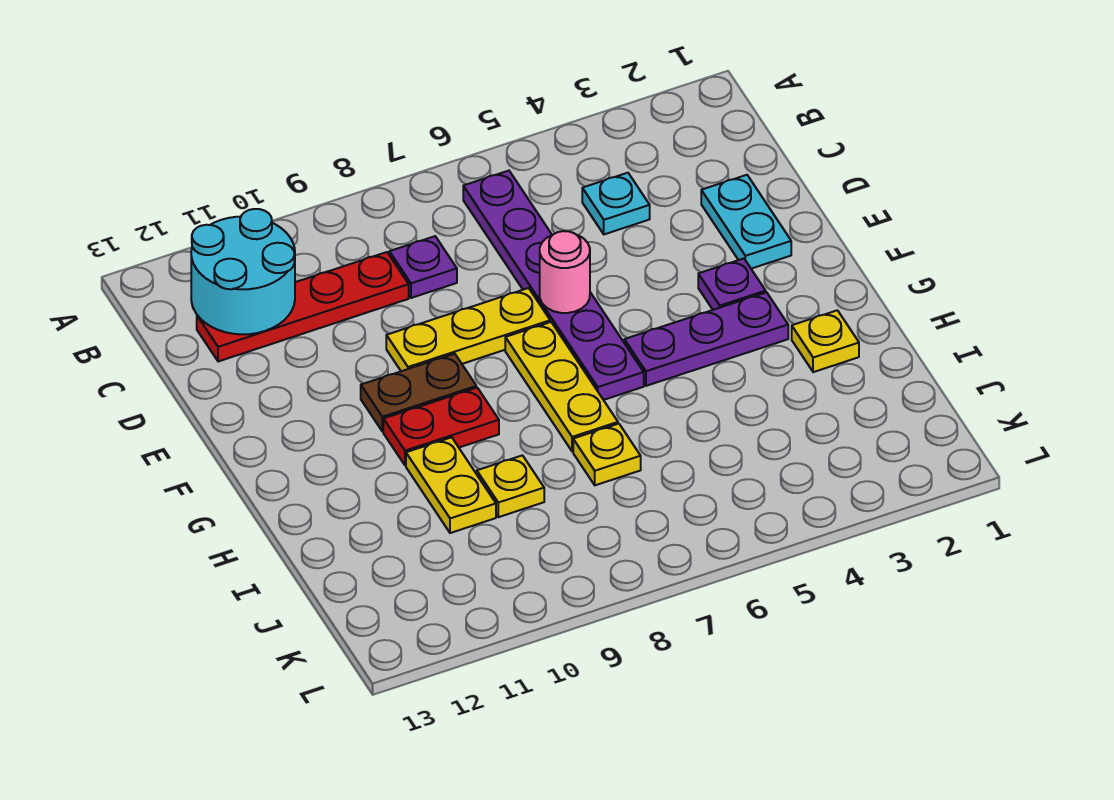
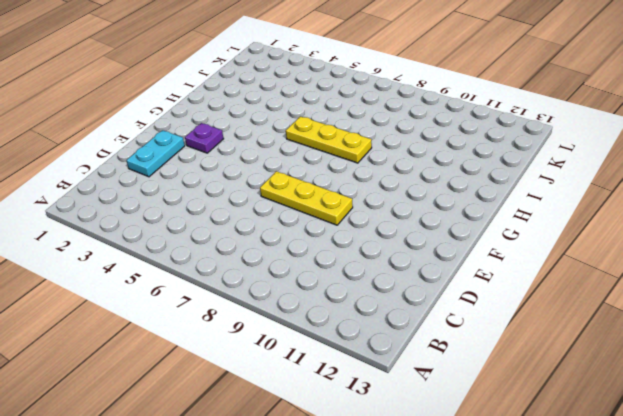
yellow 1x3 plate [286,116,372,163] -> yellow 1x3 plate turned to [505,322,618,452]
none -> purple 1x6 plate [463,171,644,400]
none -> cyan 1x1 plate [582,173,650,234]
none -> purple 1x1 plate [389,236,457,298]

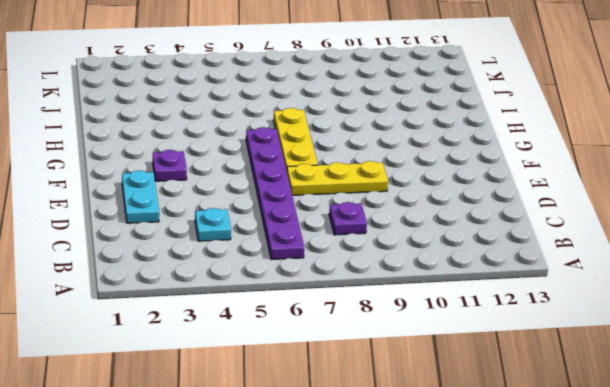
none -> red 1x4 plate [197,252,409,362]
none -> brown 1x2 plate [361,354,476,431]
none -> purple 1x3 plate [624,292,788,386]

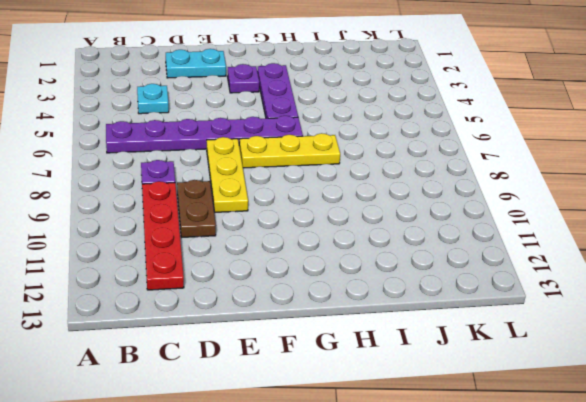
brown 1x2 plate [177,180,216,237] -> brown 1x2 plate moved to [361,354,476,431]
none -> red 1x2 plate [383,388,499,465]
none -> yellow 1x1 plate [792,310,859,372]
none -> yellow 1x2 plate [406,437,496,533]

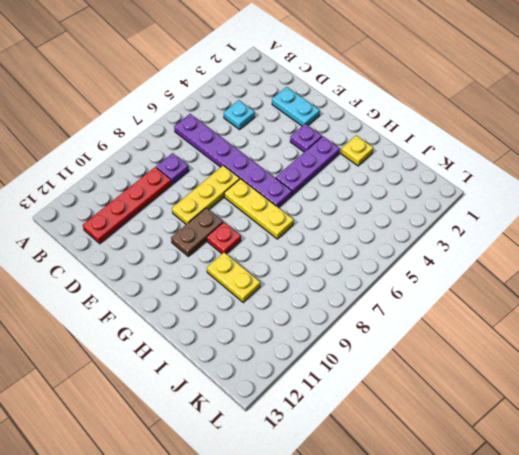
red 1x1 plate [207,222,241,254] -> red 1x2 plate [383,388,499,465]
none -> yellow 1x1 plate [573,424,641,485]
none -> yellow 1x1 plate [477,455,544,517]
none -> cyan 2x2 round brick [191,209,295,334]

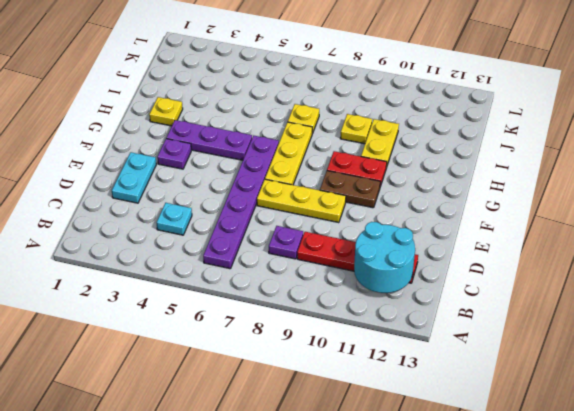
none -> pink 1x1 round brick [540,231,590,313]

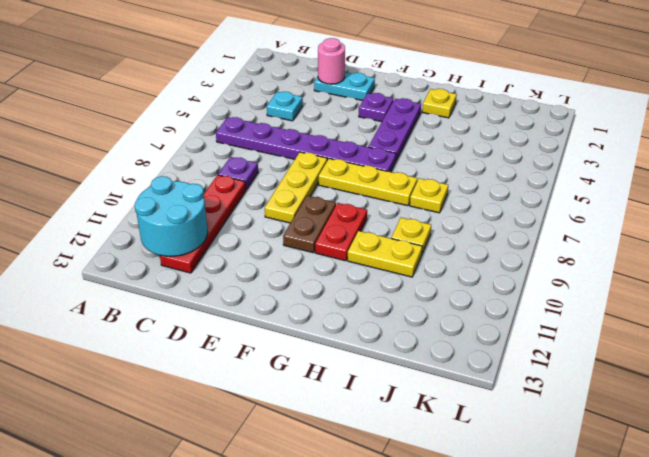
pink 1x1 round brick [318,38,345,84] -> pink 1x1 round brick moved to [540,231,590,313]

